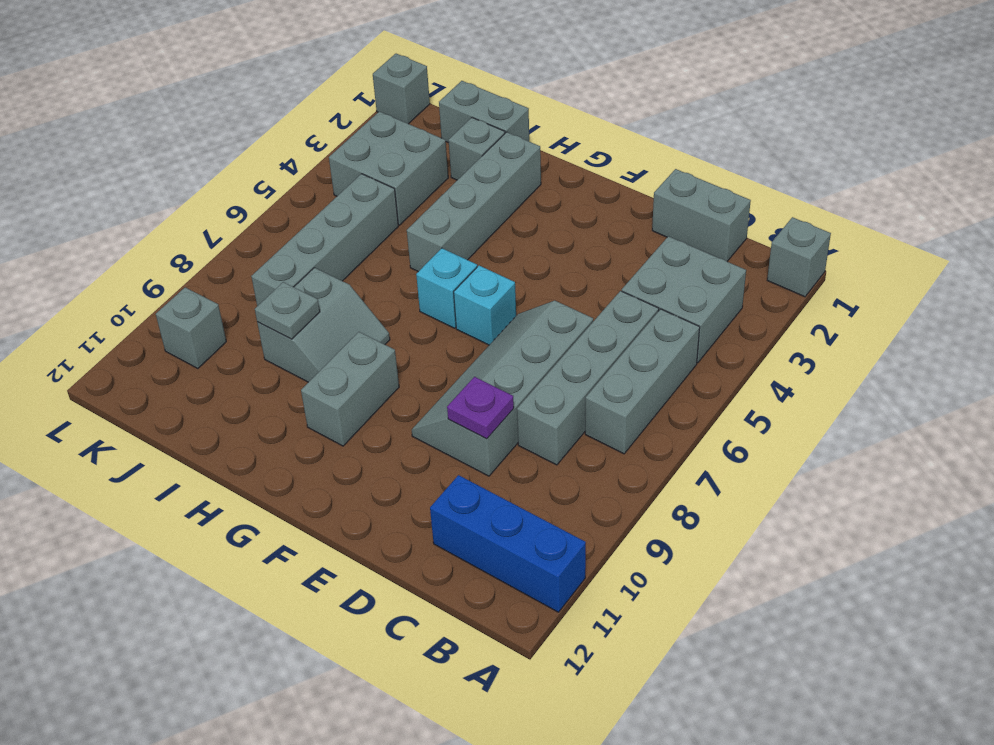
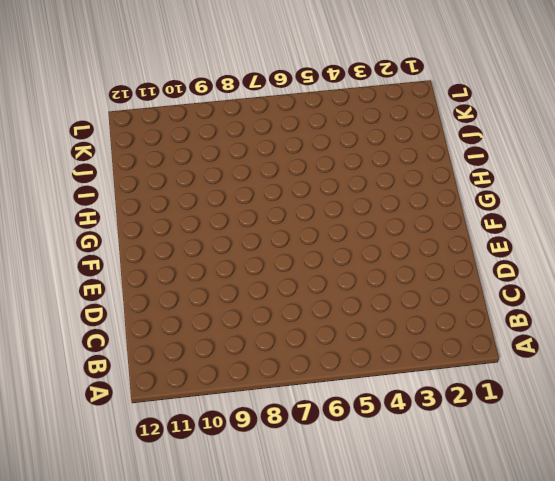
none -> grey 1x1 brick [767,217,831,297]
none -> blue 1x3 brick [430,475,586,612]
none -> grey 2x2 brick [622,236,746,363]

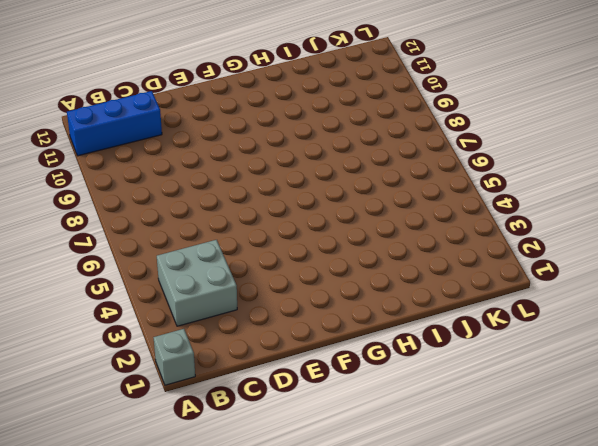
none -> grey 1x3 brick [585,309,700,454]
none -> grey 1x2 brick [652,169,751,261]
none -> grey 1x4 brick [517,291,659,465]

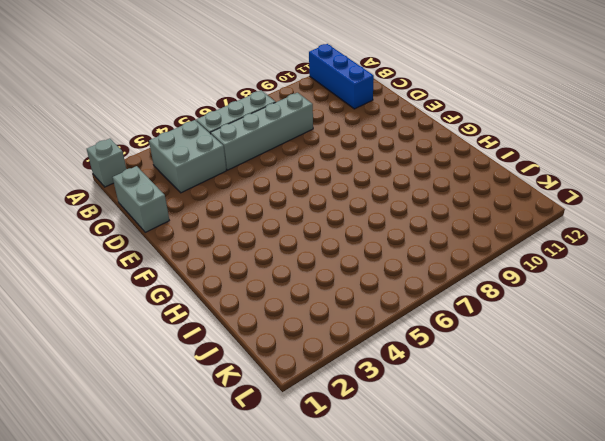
none -> grey 2x4 slope [412,301,593,476]
none -> cyan 1x1 brick [454,266,516,345]
none -> cyan 1x1 brick [416,248,477,328]

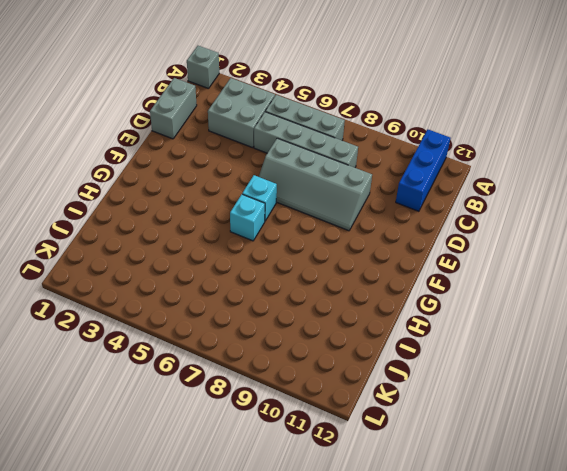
none -> grey 1x2 brick [301,332,399,446]
none -> grey 1x4 brick [407,132,541,272]
none -> grey 2x2 slope [257,268,390,382]

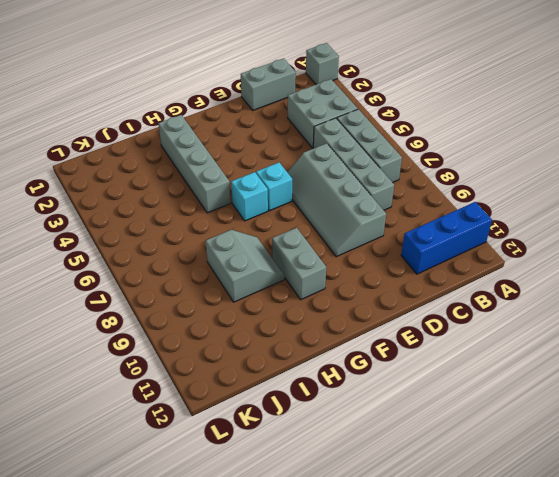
none -> grey 1x2 brick [439,81,529,143]
none -> grey 1x1 brick [449,118,505,180]
none -> grey 2x2 brick [329,111,448,225]

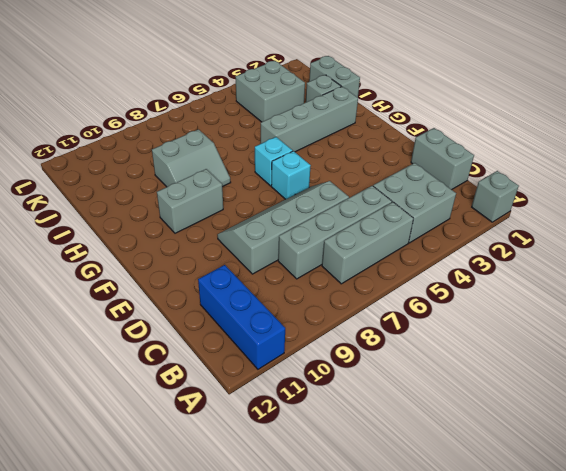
none -> grey 1x4 brick [251,174,398,306]
none -> grey 1x1 brick [156,287,226,369]
none -> grey 1x1 brick [373,54,430,124]

